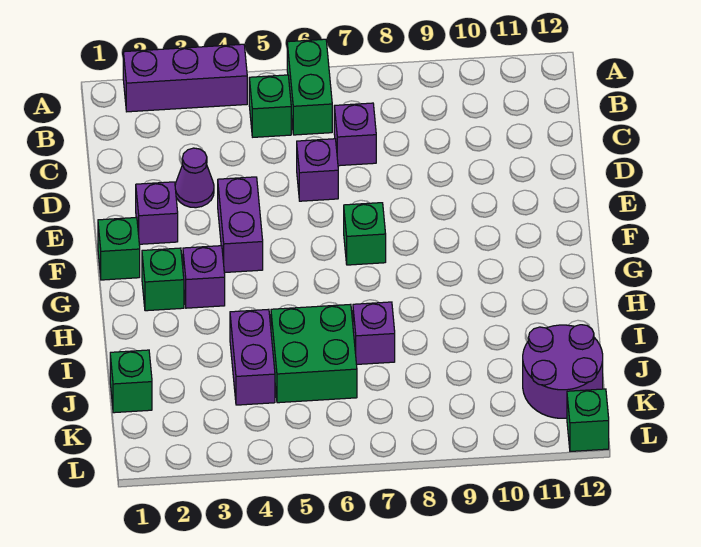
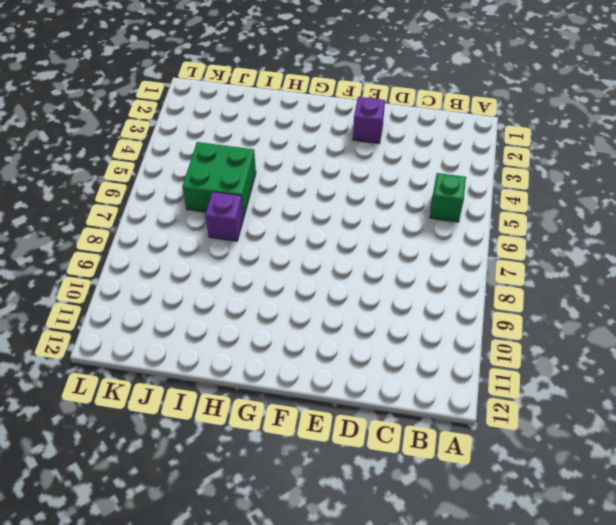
none -> purple 1x3 brick [123,44,247,112]
none -> green 1x2 brick [287,39,332,135]
none -> purple 1x1 brick [334,103,376,166]

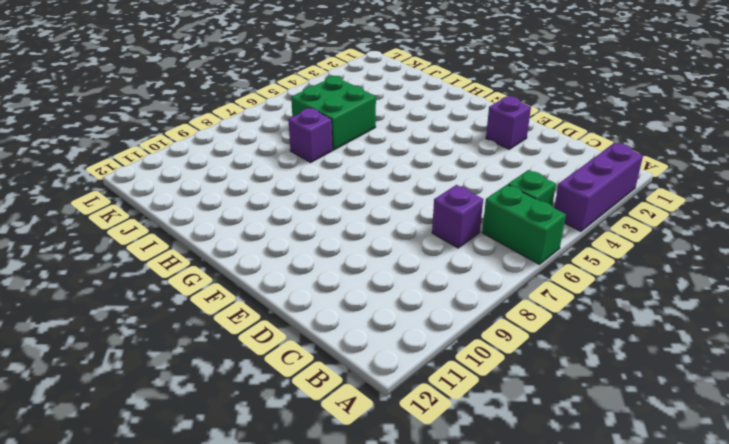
none -> purple 1x1 cone [175,148,214,208]
none -> purple 1x1 brick [297,139,338,201]
none -> purple 1x2 brick [218,177,263,273]

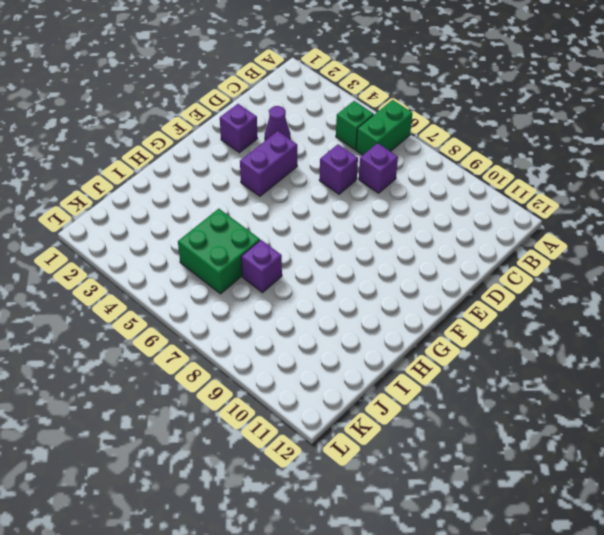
none -> purple 1x3 brick [123,44,247,112]
none -> green 1x1 brick [98,217,140,280]
none -> green 1x1 brick [344,203,386,265]

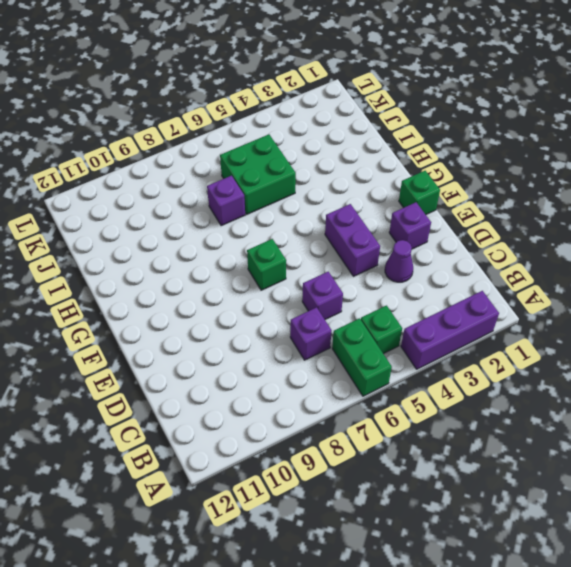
none -> green 1x1 brick [142,248,184,311]
none -> purple 1x1 brick [183,246,225,308]
none -> purple 1x2 brick [230,309,275,405]

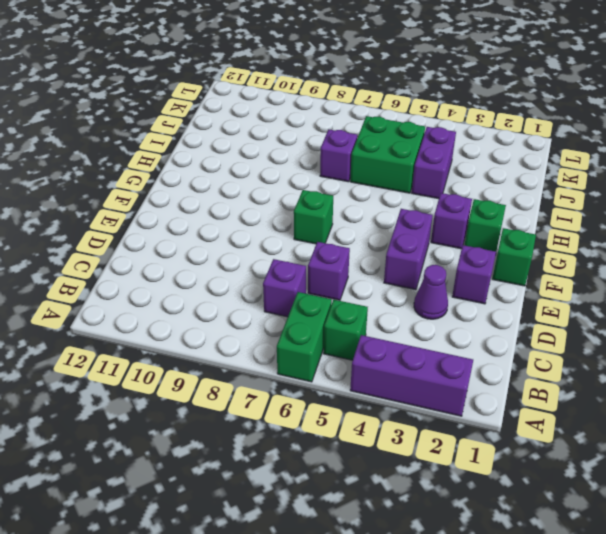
none -> green 1x1 brick [110,350,152,413]
none -> purple 2x2 round brick [523,325,603,418]
none -> green 1x1 brick [567,389,609,451]

